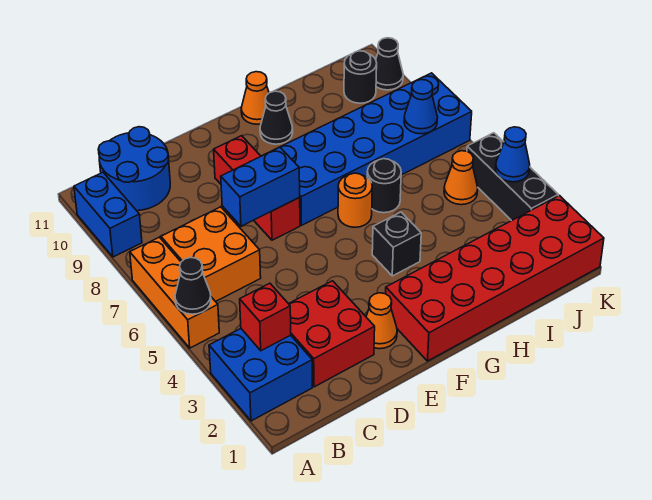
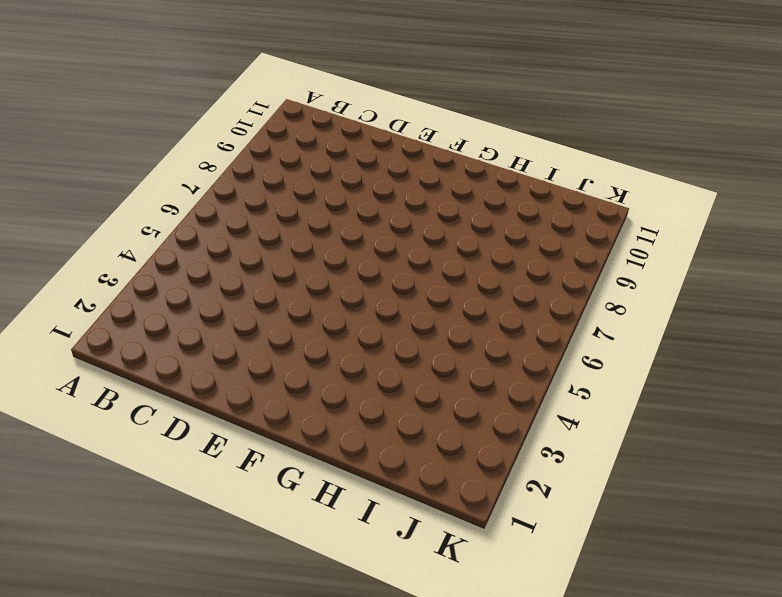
none -> blue 2x2 brick [209,329,312,421]
none -> orange 1x3 brick [130,237,219,348]
none -> blue 1x2 brick [74,172,142,257]

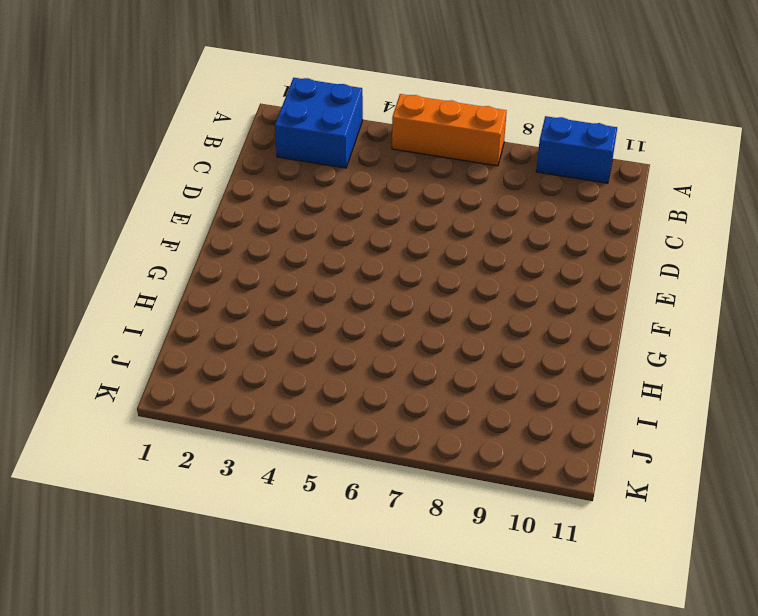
none -> orange 2x2 brick [161,207,261,302]
none -> blue 2x2 round brick [98,127,170,211]
none -> red 2x2 brick [289,281,375,387]

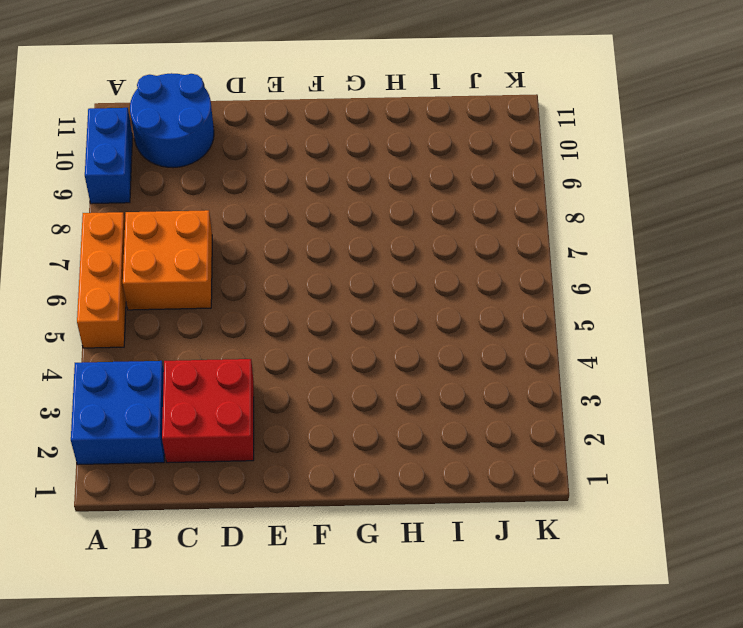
none -> orange 1x1 cone [366,293,397,349]
none -> red 1x3 brick [214,136,300,240]
none -> red 2x6 brick [386,196,604,361]

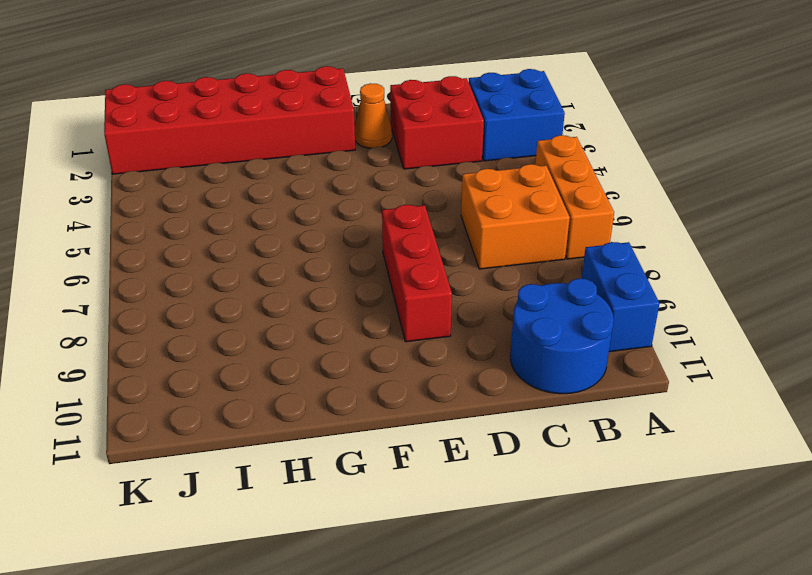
none -> blue 2x6 brick [280,73,472,225]
none -> black 1x1 brick [372,212,421,276]
none -> orange 1x1 round brick [338,173,372,227]

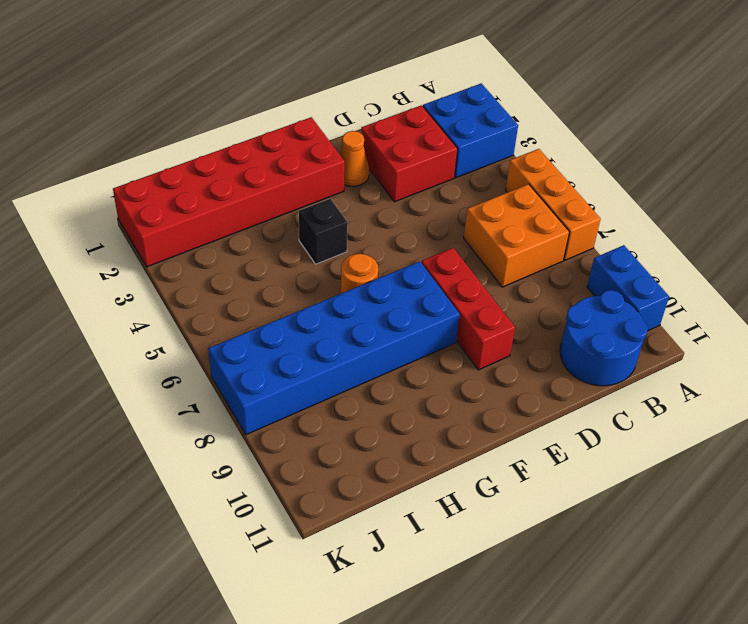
none -> black 1x1 cone [260,91,293,144]
none -> orange 1x1 cone [241,72,269,124]
none -> black 1x1 round brick [367,159,401,213]

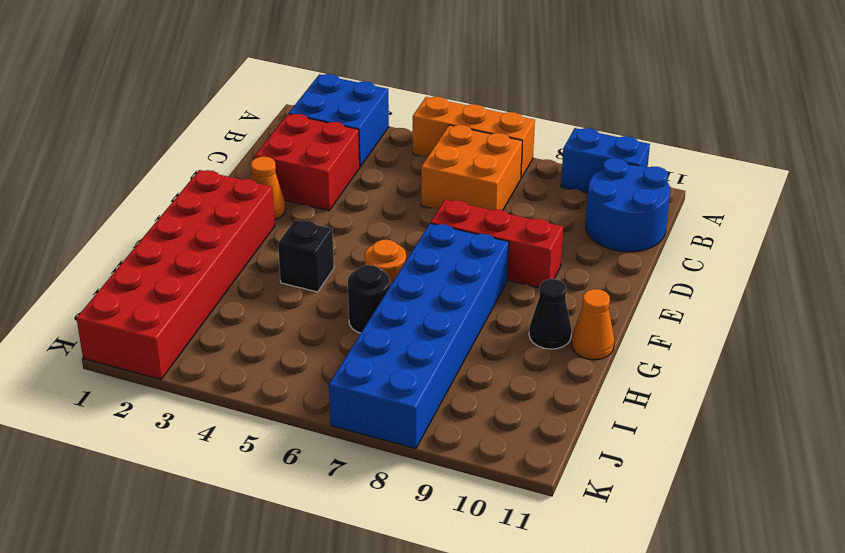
none -> orange 1x1 cone [444,151,478,205]
none -> black 1x1 round brick [344,51,377,103]
none -> black 1x3 brick [467,133,558,221]

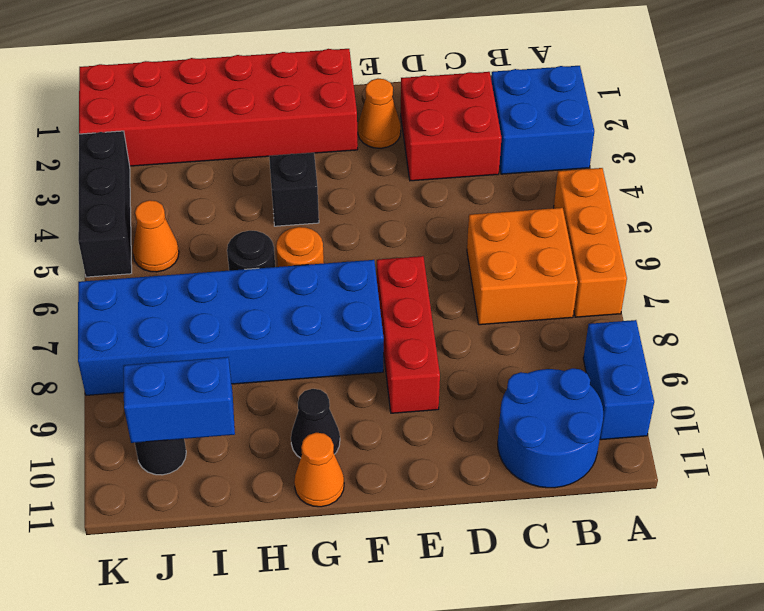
blue 1x2 brick [123,357,235,443] -> blue 1x2 brick moved to [221,147,300,226]
none -> black 1x1 cone [376,38,403,90]
none -> black 1x1 cone [175,257,211,314]
none -> red 1x1 brick [240,283,291,351]

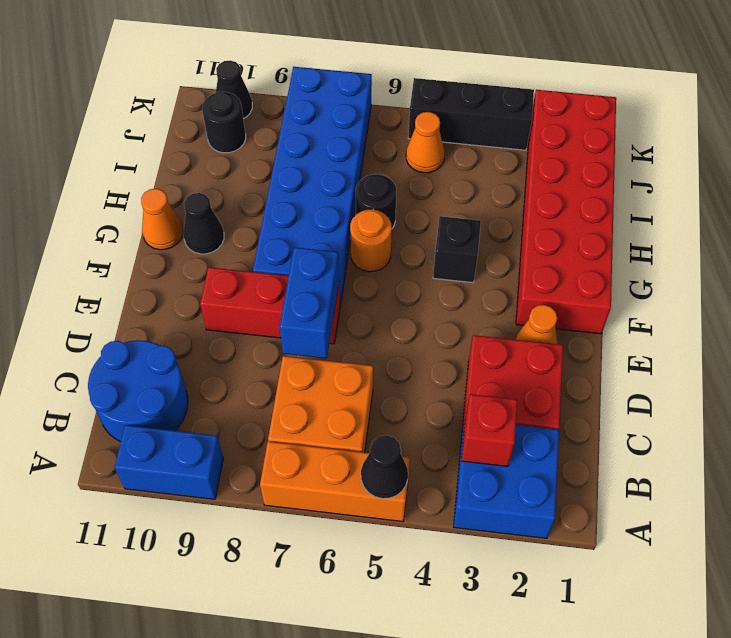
none -> blue 1x1 cone [404,80,438,134]
none -> blue 1x1 cone [495,127,530,182]

